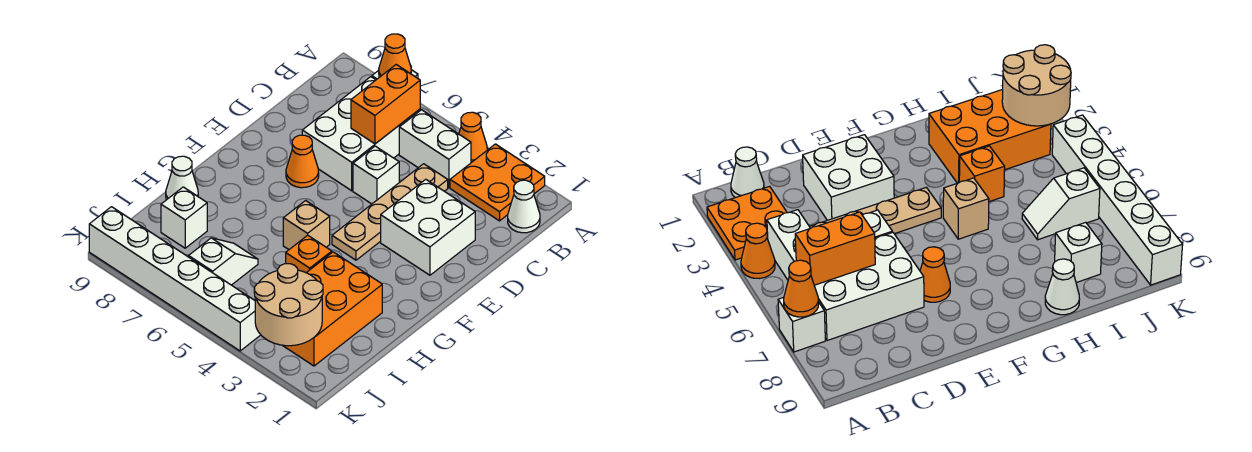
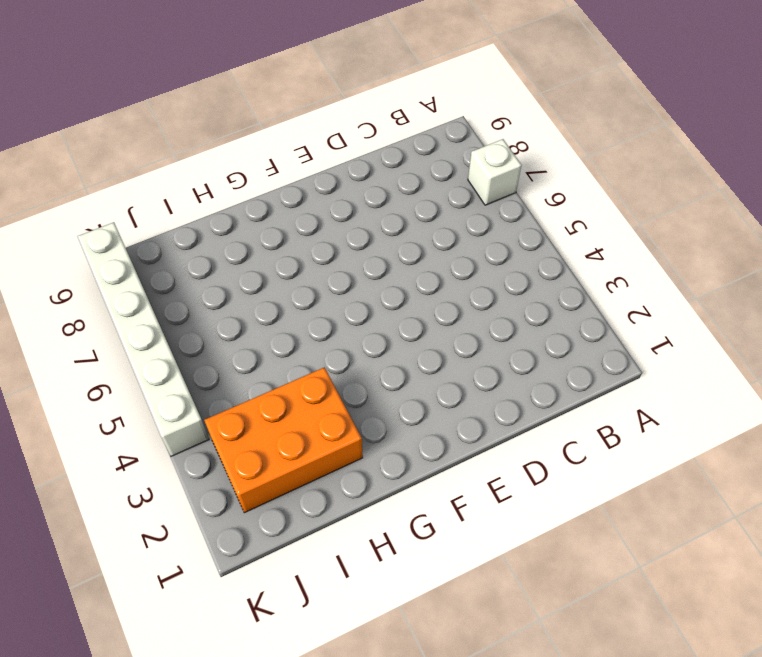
none -> orange 2x2 plate [450,144,545,221]
none -> orange 1x1 cone [459,112,487,163]
none -> white 1x1 cone [508,180,540,233]

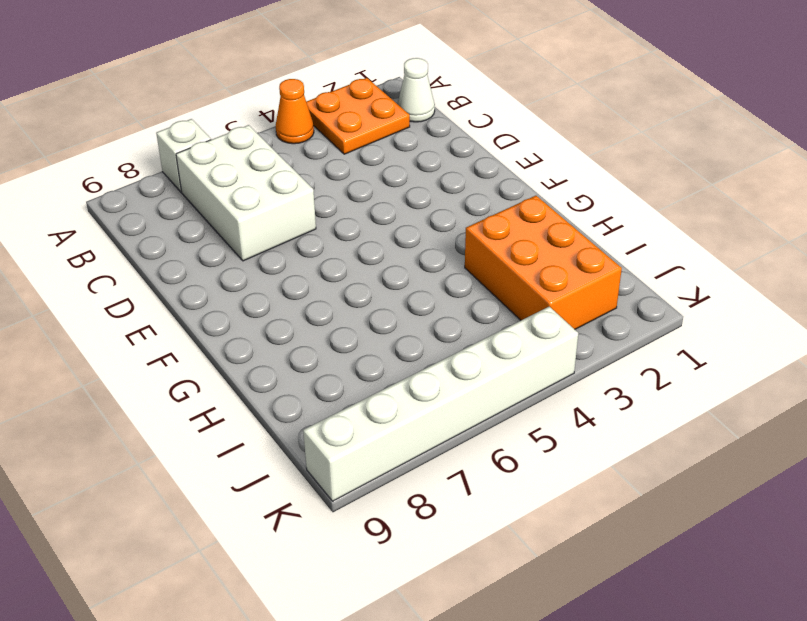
none -> white 1x2 brick [399,110,471,188]
none -> tan 1x4 plate [332,164,448,260]
none -> white 2x2 brick [381,179,475,275]

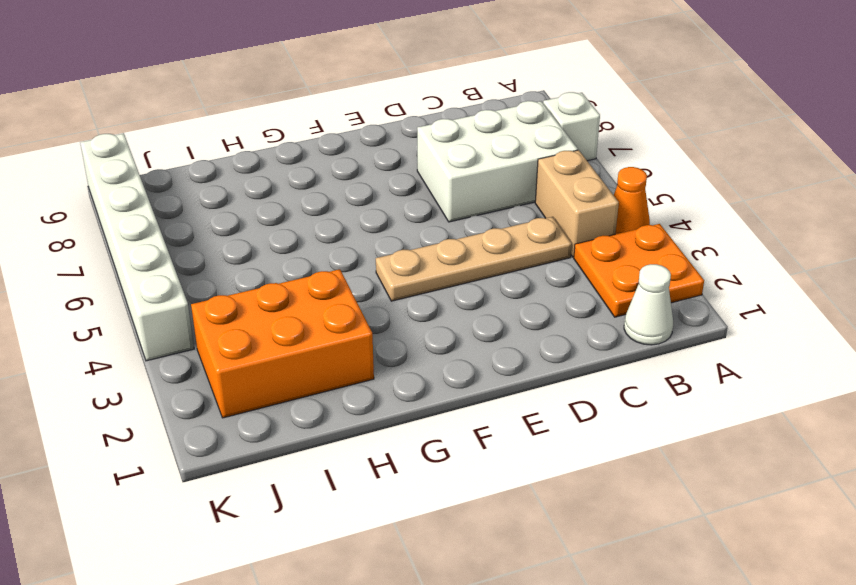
tan 1x2 brick [535,150,619,257] -> white 1x2 brick [399,110,471,188]
none -> white 2x2 brick [381,179,475,275]
none -> white 1x1 brick [353,146,399,204]
none -> orange 1x1 cone [286,135,319,188]

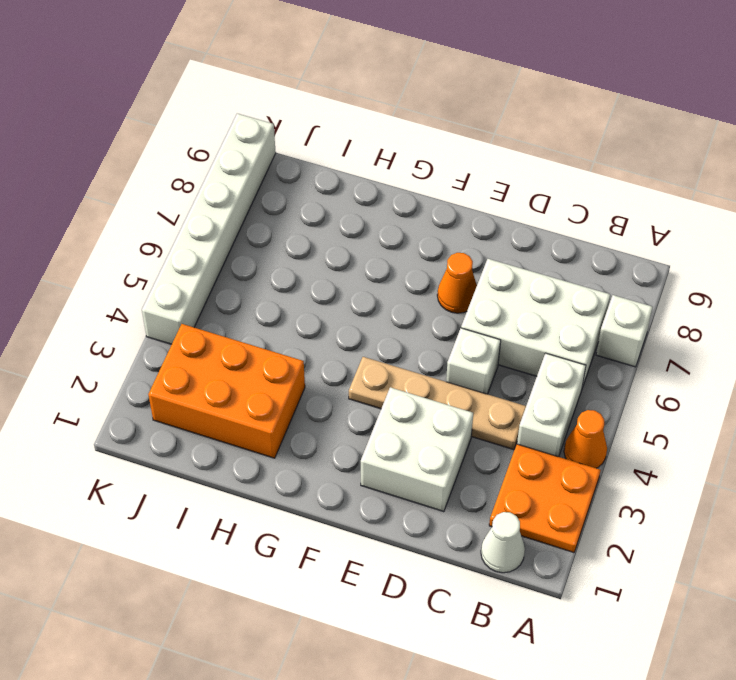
none -> tan 1x1 brick [283,201,330,249]
none -> orange 1x1 brick [286,235,332,273]
none -> white 1x1 cone [166,156,198,200]

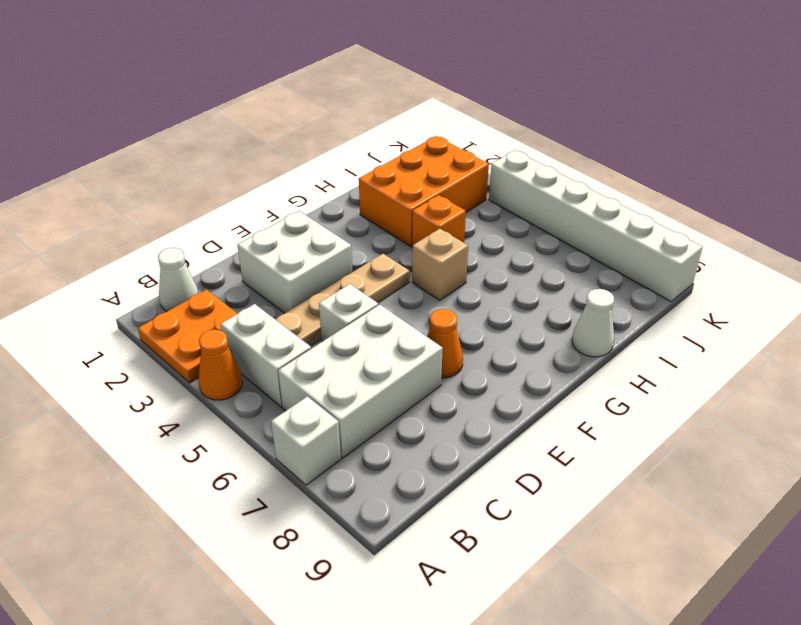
none -> white 1x2 slope [189,238,258,285]
none -> white 1x1 brick [161,187,207,248]
none -> orange 1x1 cone [379,34,411,77]

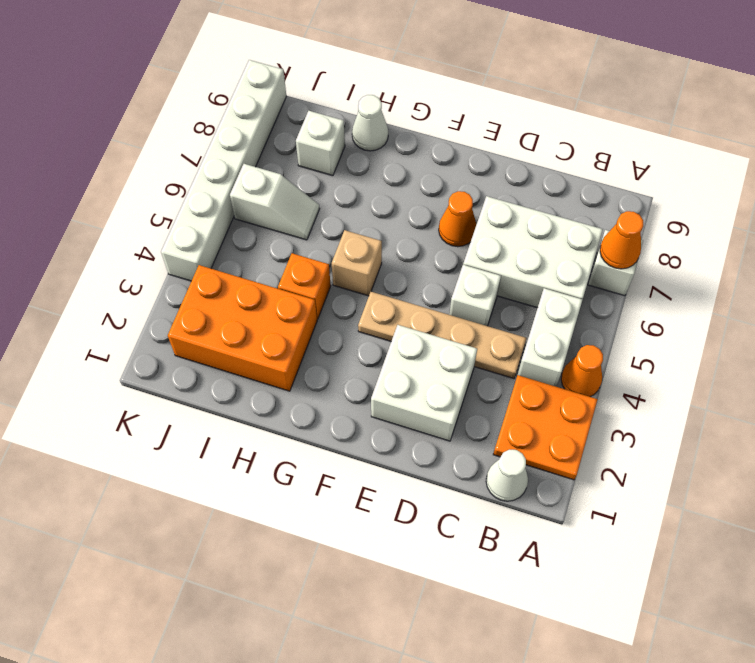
none -> orange 1x2 brick [351,65,420,144]
none -> tan 2x2 round brick [254,264,323,346]

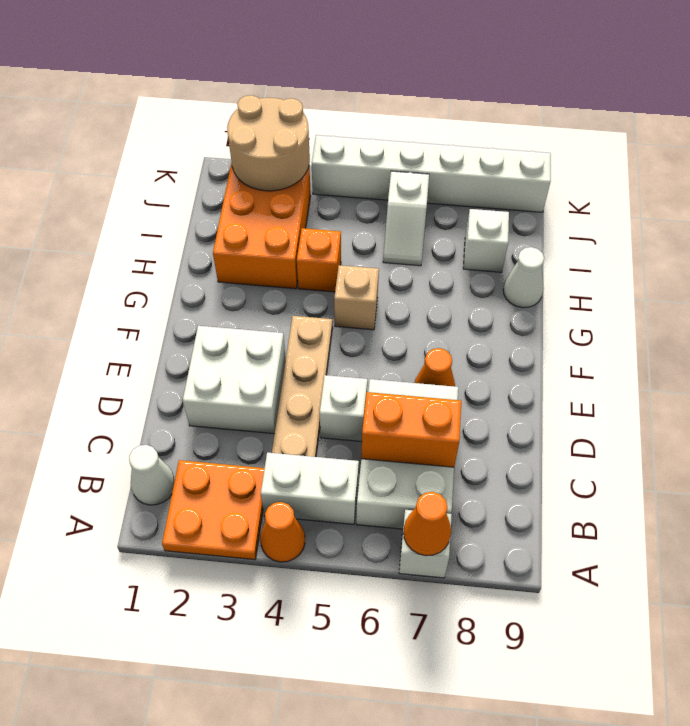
orange 1x2 brick [361,392,461,467] -> orange 1x2 brick turned to [351,65,420,144]

